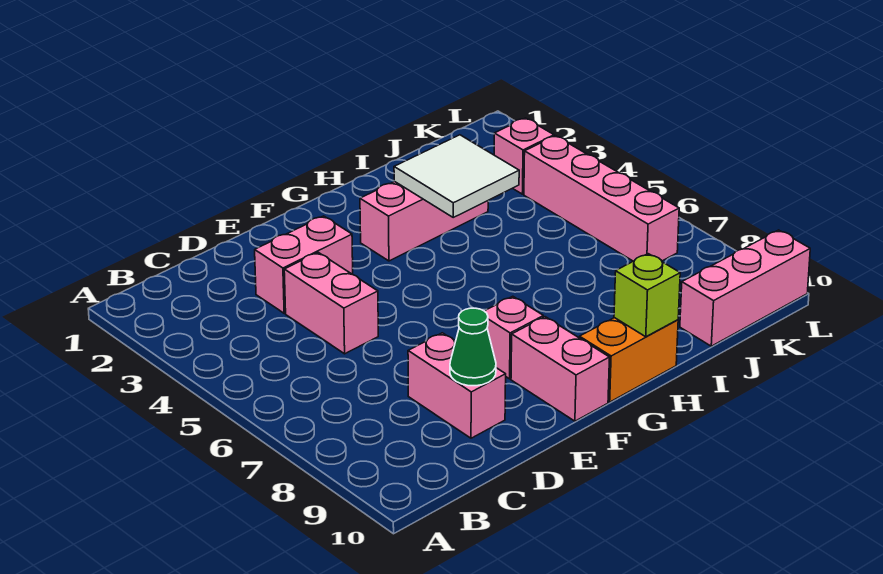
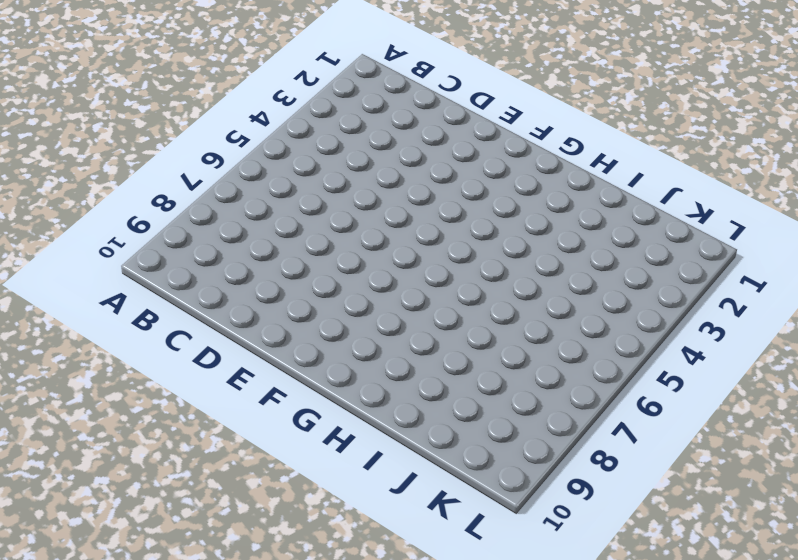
none -> pink 1x2 brick [255,216,353,313]
none -> pink 1x2 brick [284,252,378,354]
none -> pink 1x2 brick [408,333,506,438]

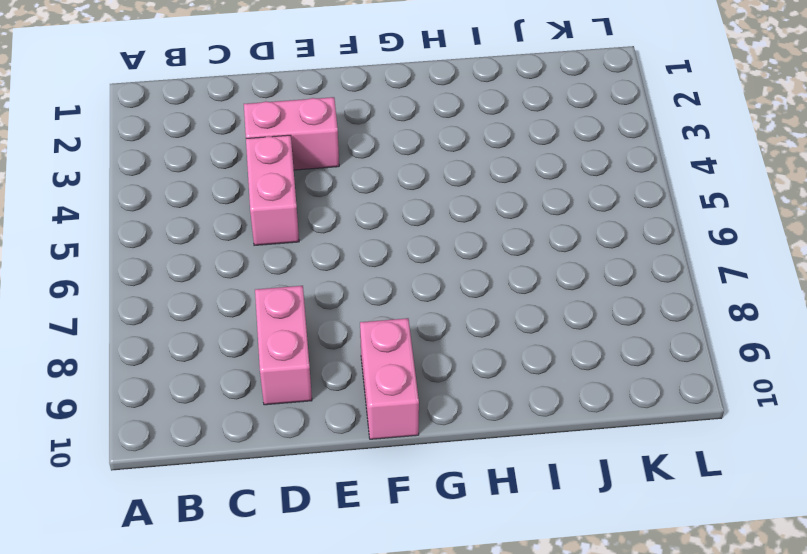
none -> pink 1x1 brick [485,296,543,379]
none -> pink 1x3 brick [360,182,488,261]
none -> orange 1x2 brick [579,318,678,402]

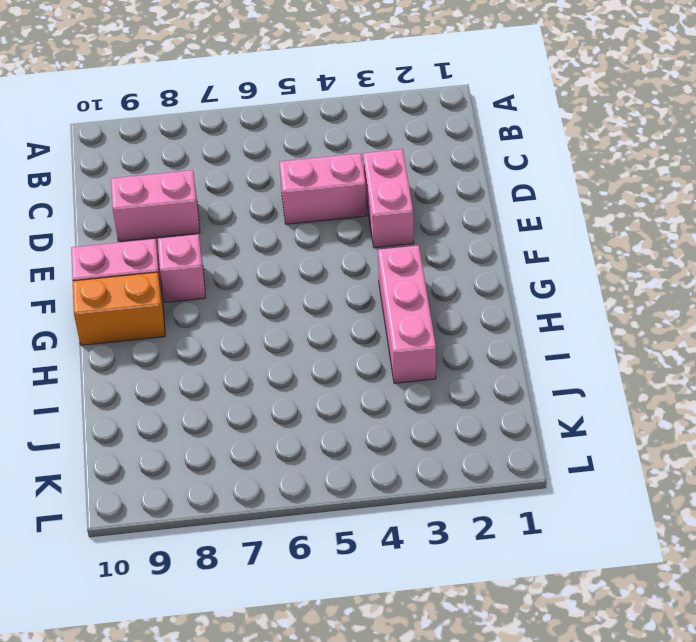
orange 1x2 brick [73,272,165,345] -> orange 1x2 brick turned to [579,318,678,402]
none -> pink 1x3 brick [680,230,810,346]
none -> pink 1x1 brick [494,118,554,194]
none -> pink 1x4 brick [524,136,679,261]

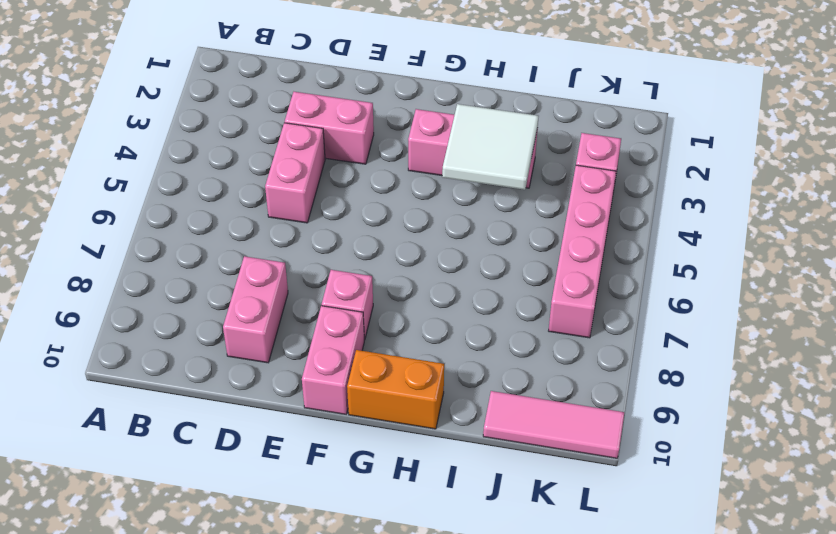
pink 1x3 tile [483,391,624,458] -> pink 1x3 brick [680,230,810,346]
none -> green 1x1 cone [450,308,496,386]
none -> lime 1x1 brick [614,254,680,337]

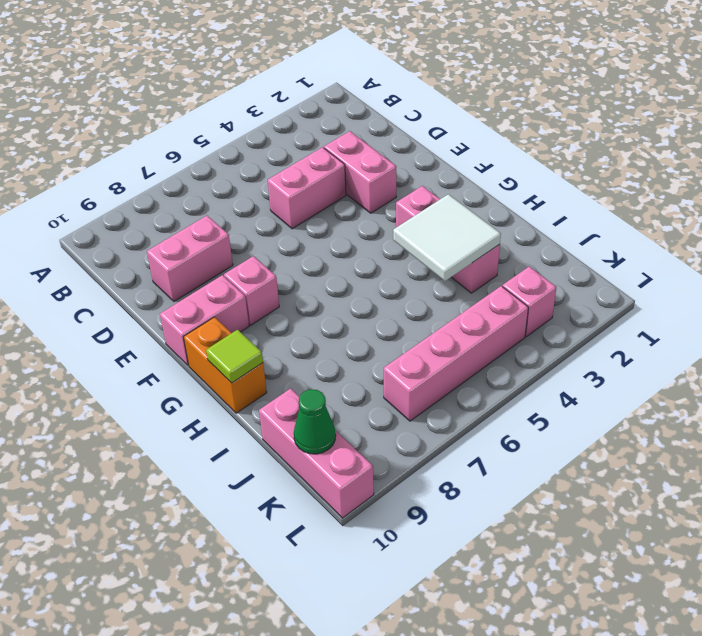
lime 1x1 tile [206,330,263,383] -> lime 1x1 brick [614,254,680,337]
green 1x1 cone [294,389,336,454] -> green 1x1 cone moved to [450,308,496,386]

